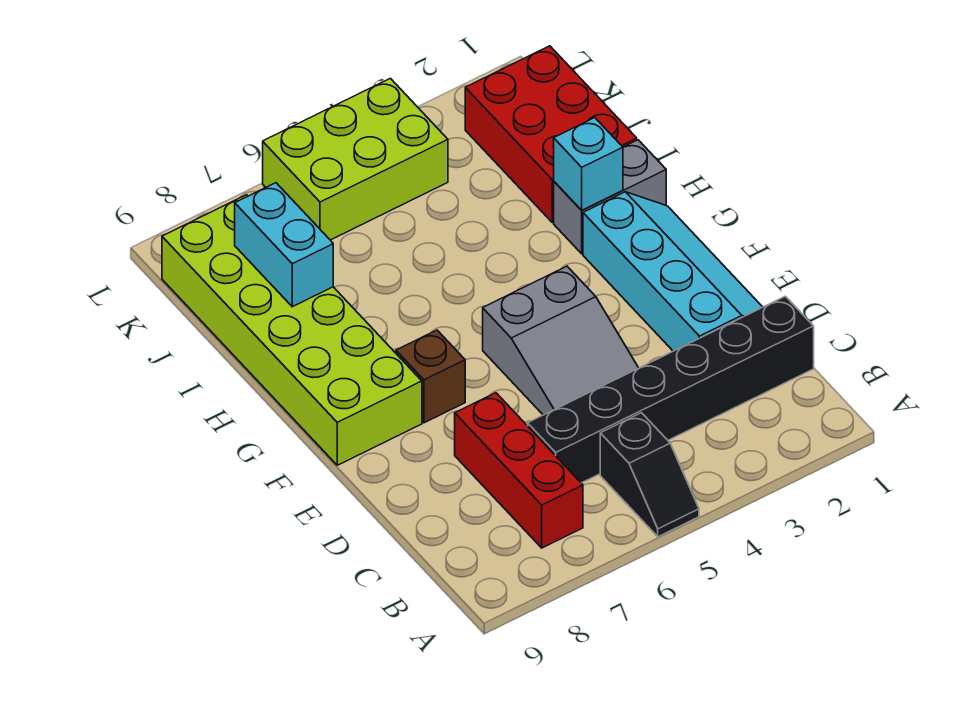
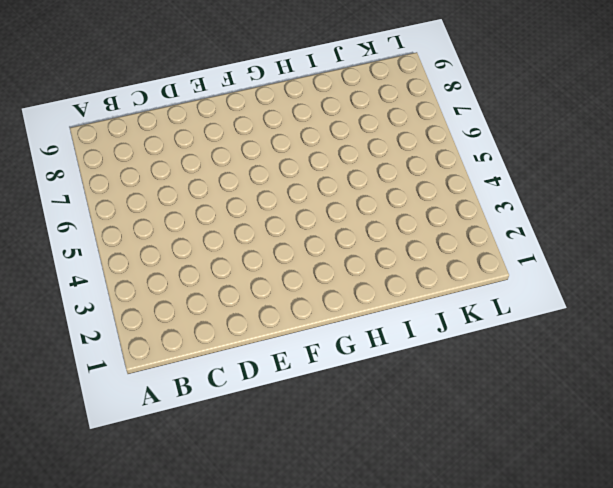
none -> black 1x2 slope [600,413,699,537]
none -> red 1x3 brick [455,393,583,548]
none -> black 1x6 brick [528,296,814,483]

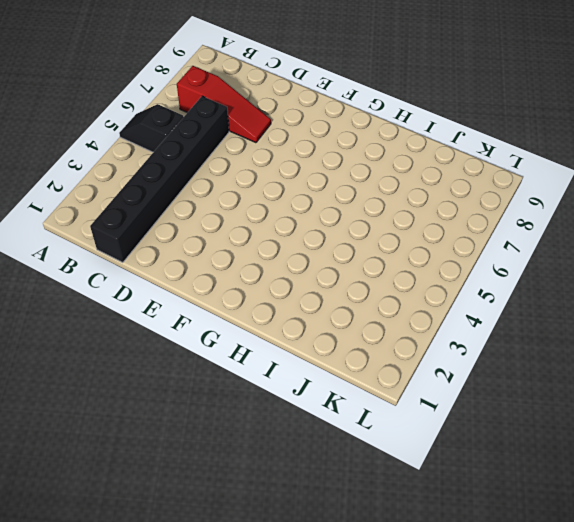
red 1x3 slope [177,66,271,143] -> red 1x3 brick [455,393,583,548]
none -> cyan 2x4 slope [583,192,762,351]
none -> grey 2x3 slope [483,266,638,415]
none -> brown 1x1 brick [396,330,465,423]

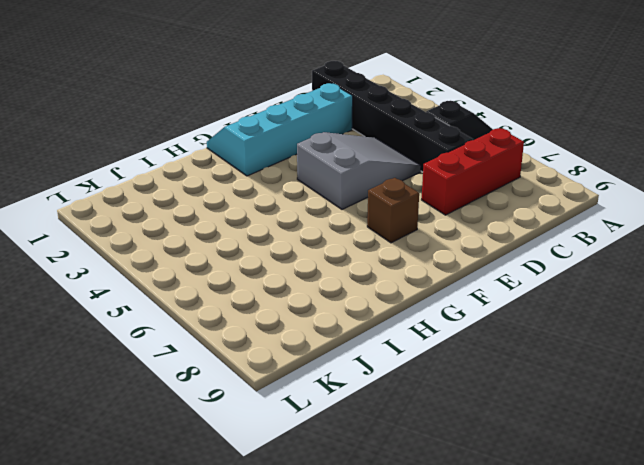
none -> lime 2x6 brick [162,195,422,465]
none -> grey 1x2 brick [554,140,666,254]
none -> red 2x3 brick [465,46,637,222]

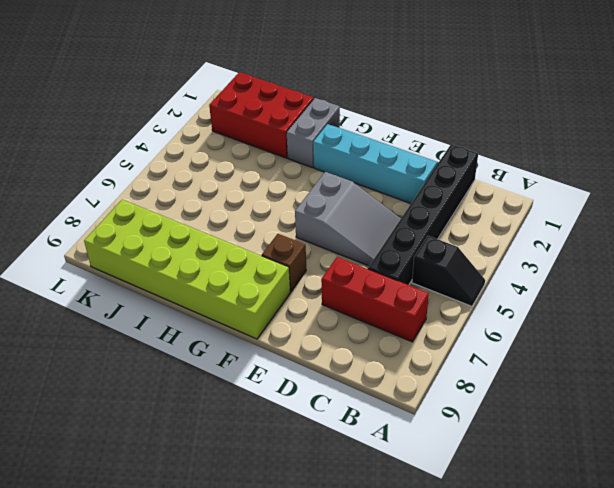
none -> lime 2x3 brick [263,78,448,240]
none -> cyan 1x1 brick [554,118,623,210]
none -> cyan 1x2 brick [235,183,333,307]

